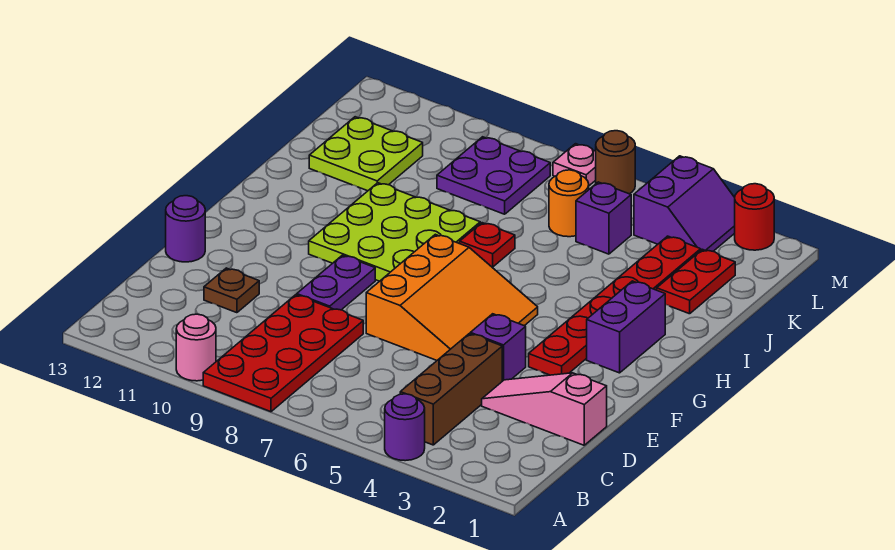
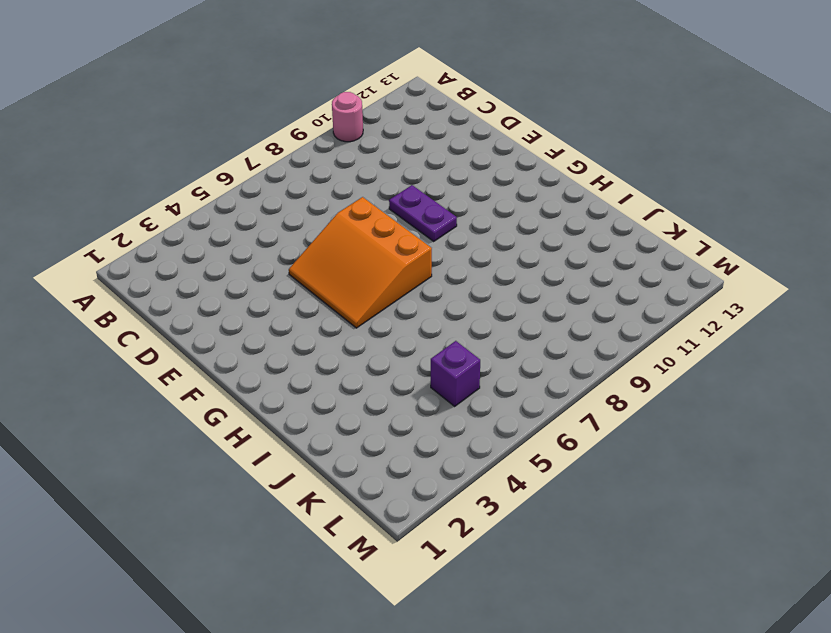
none -> purple 1x1 round brick [385,394,425,461]
none -> red 2x4 plate [203,295,363,412]
none -> brown 1x3 brick [400,334,502,445]

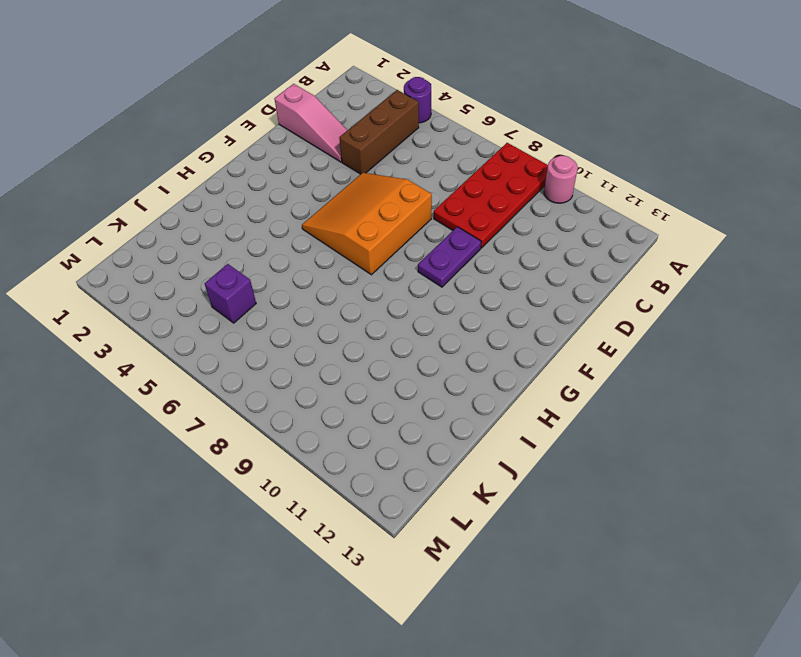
none -> brown 1x1 plate [204,268,259,313]
none -> purple 1x1 brick [470,314,526,381]
none -> purple 1x1 round brick [166,196,205,262]

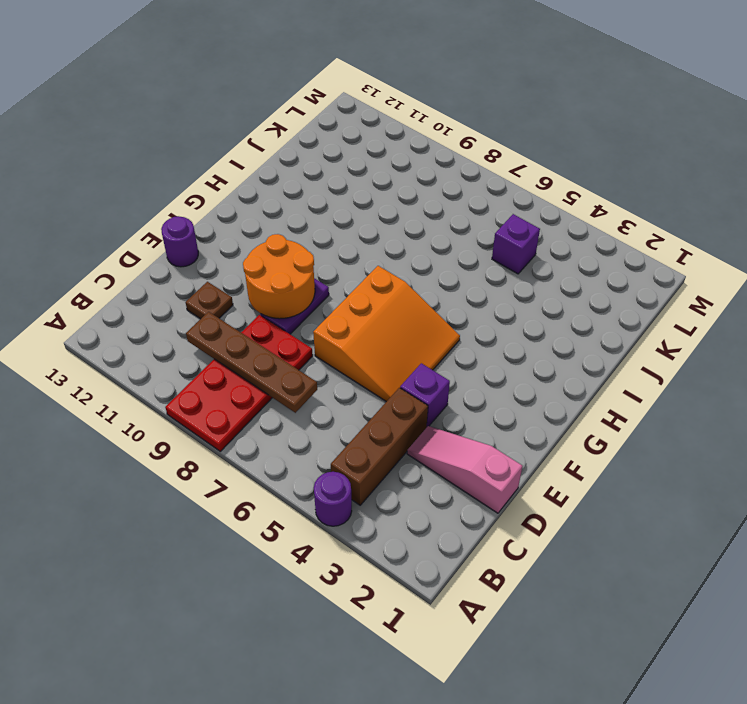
brown 1x4 plate [186,312,317,413] -> none
orange 2x2 round brick [243,234,315,319] -> none
none -> pink 1x1 round brick [176,314,216,381]
none -> red 1x6 plate [529,236,701,375]
none -> purple 1x2 brick [587,281,665,373]

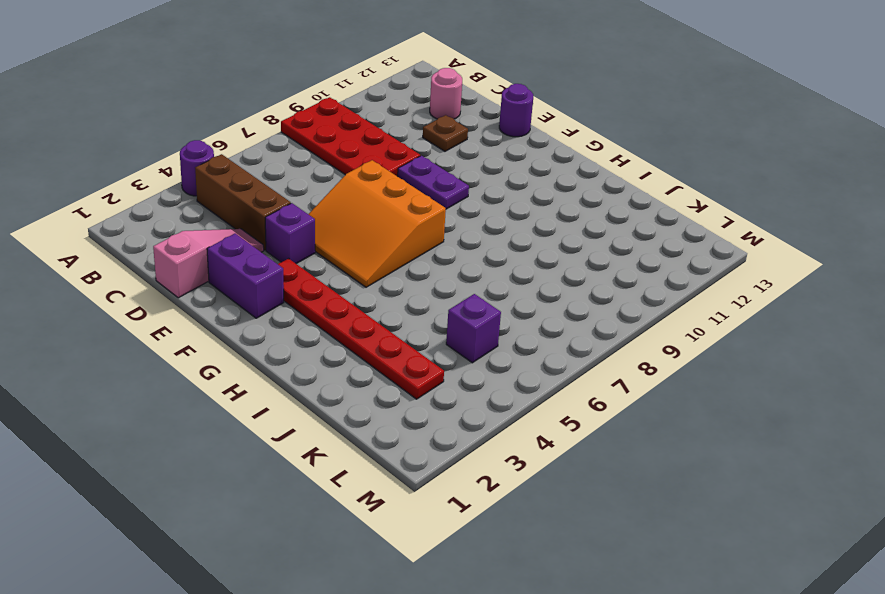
pink 1x1 round brick [430,68,462,119] -> pink 1x1 round brick moved to [176,314,216,381]
purple 1x2 brick [207,234,284,318] -> purple 1x2 brick moved to [587,281,665,373]
none -> lime 3x3 plate [309,183,480,281]
none -> red 1x1 plate [460,223,515,267]
none -> red 1x2 plate [657,249,735,314]

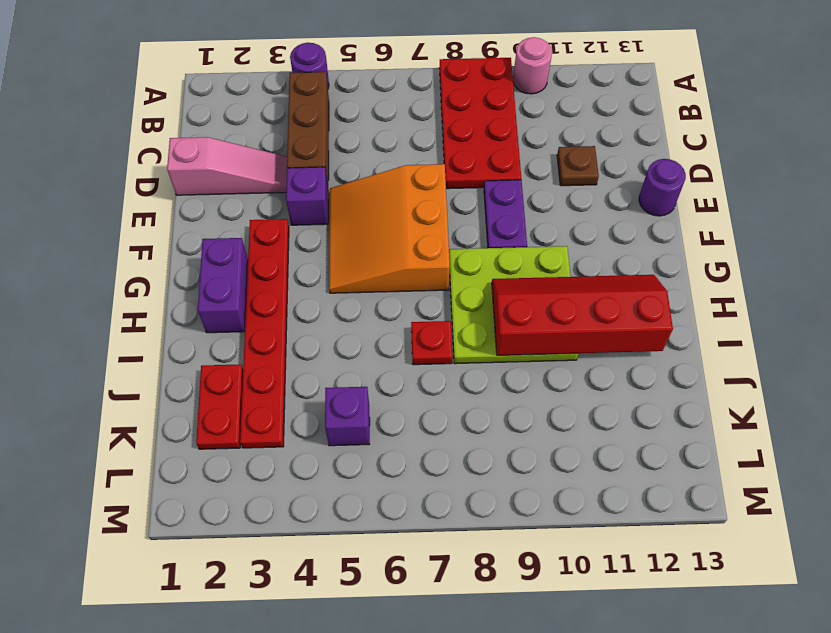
red 2x4 slope [492,275,673,355] -> none
none -> lime 2x2 plate [309,117,423,191]
none -> orange 1x1 round brick [549,170,589,237]
none -> purple 2x2 plate [437,137,550,214]

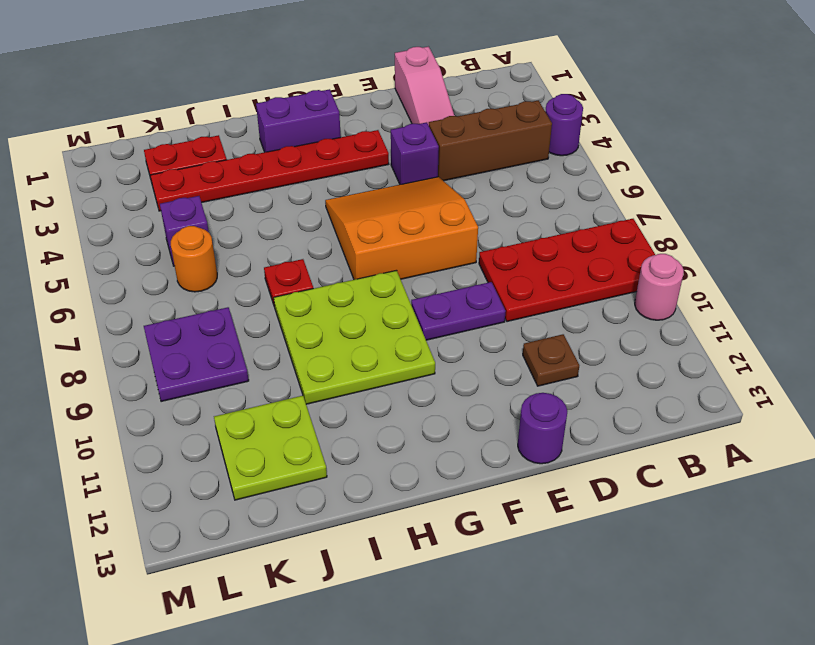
none -> purple 2x2 slope [634,156,735,251]
none -> red 1x1 round brick [735,184,774,250]
none -> brown 1x1 round brick [596,131,635,194]

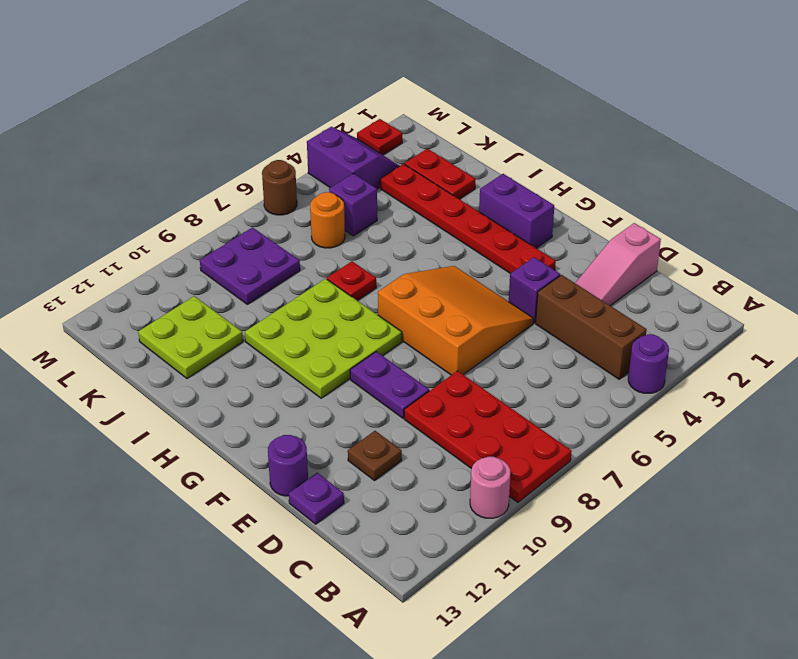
purple 1x1 plate [289,473,344,524] -> none
red 1x1 plate [357,119,402,155] -> red 1x1 round brick [735,184,774,250]
none -> pink 1x1 plate [553,144,596,186]

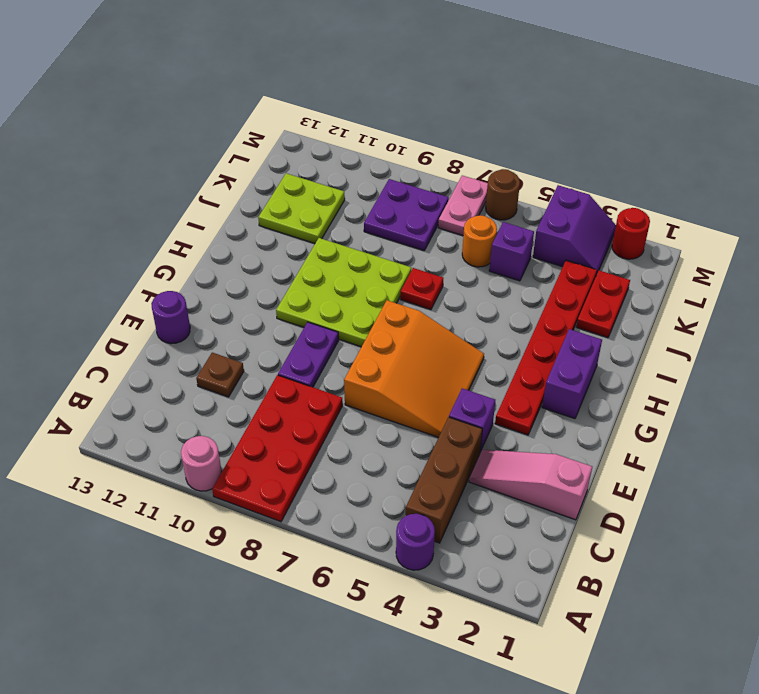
pink 1x2 plate [438,176,488,236] -> pink 1x1 plate [553,144,596,186]

